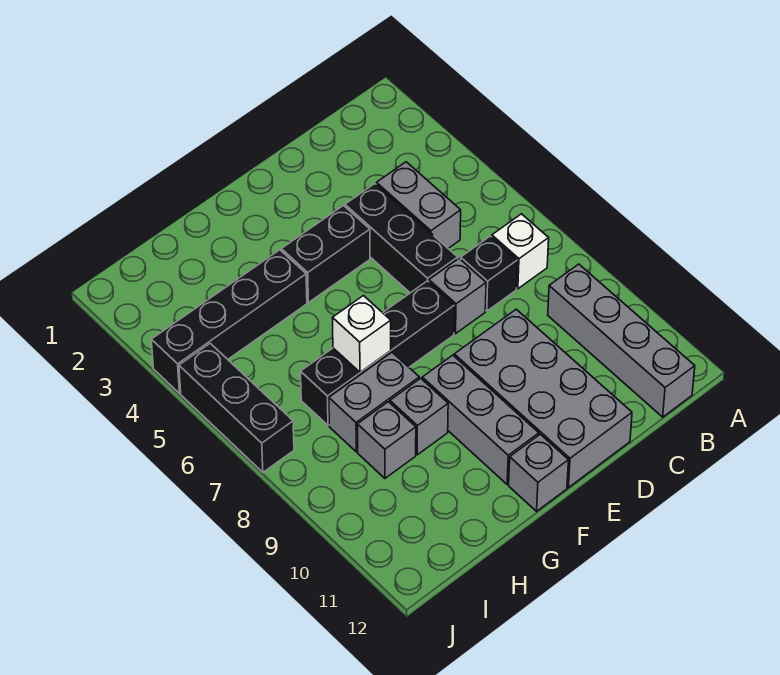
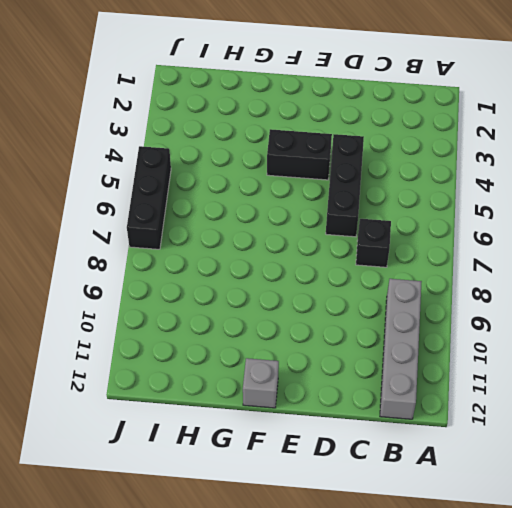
none -> white 1x1 brick [492,214,549,289]
none -> grey 1x2 brick [376,162,461,248]
none -> grey 1x1 brick [429,259,486,334]

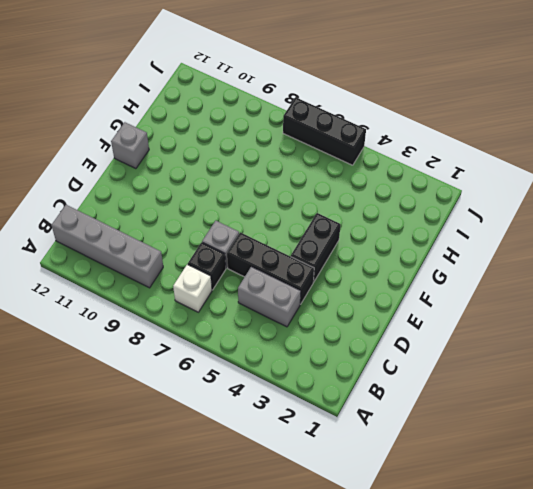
none -> grey 2x4 brick [454,309,632,488]
none -> black 1x4 brick [301,281,455,425]
none -> grey 1x3 brick [422,355,539,484]

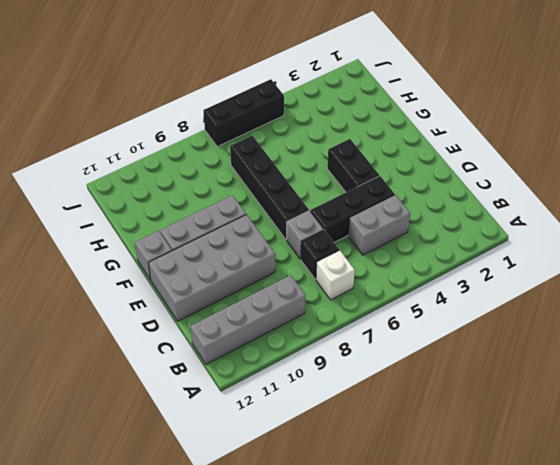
none -> black 1x4 brick [151,250,307,393]
none -> grey 1x2 brick [329,352,419,452]
none -> grey 1x1 brick [390,378,448,455]

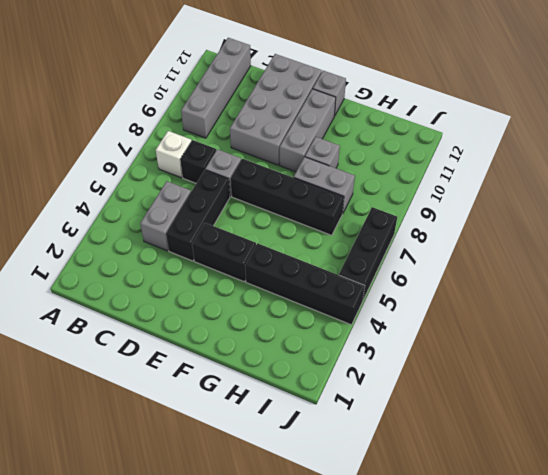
none -> grey 1x1 brick [357,402,416,478]
none -> white 1x1 brick [332,296,391,372]

